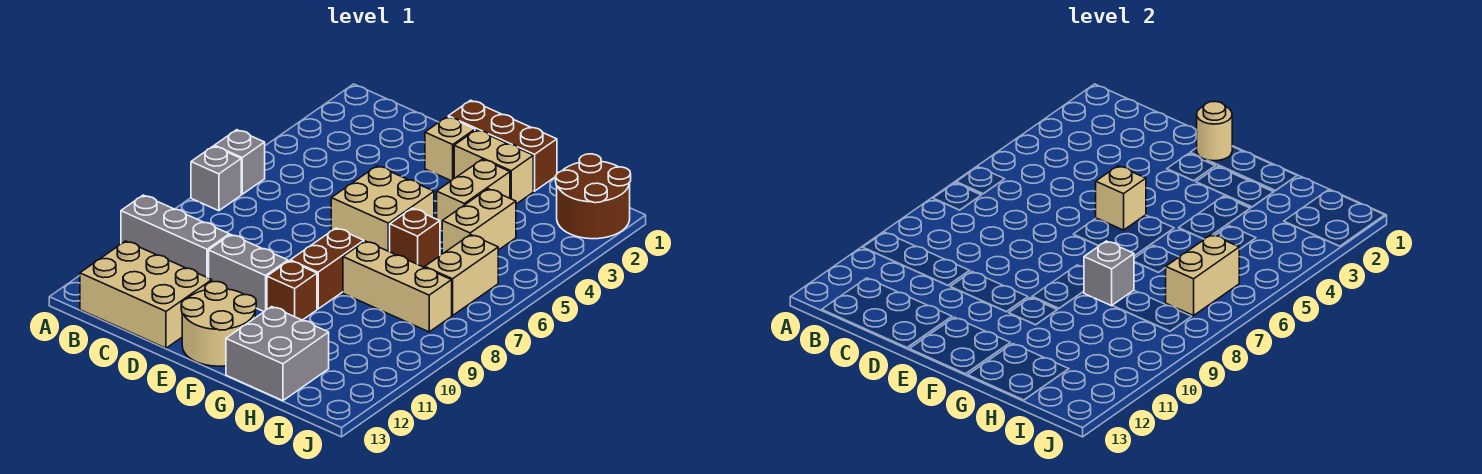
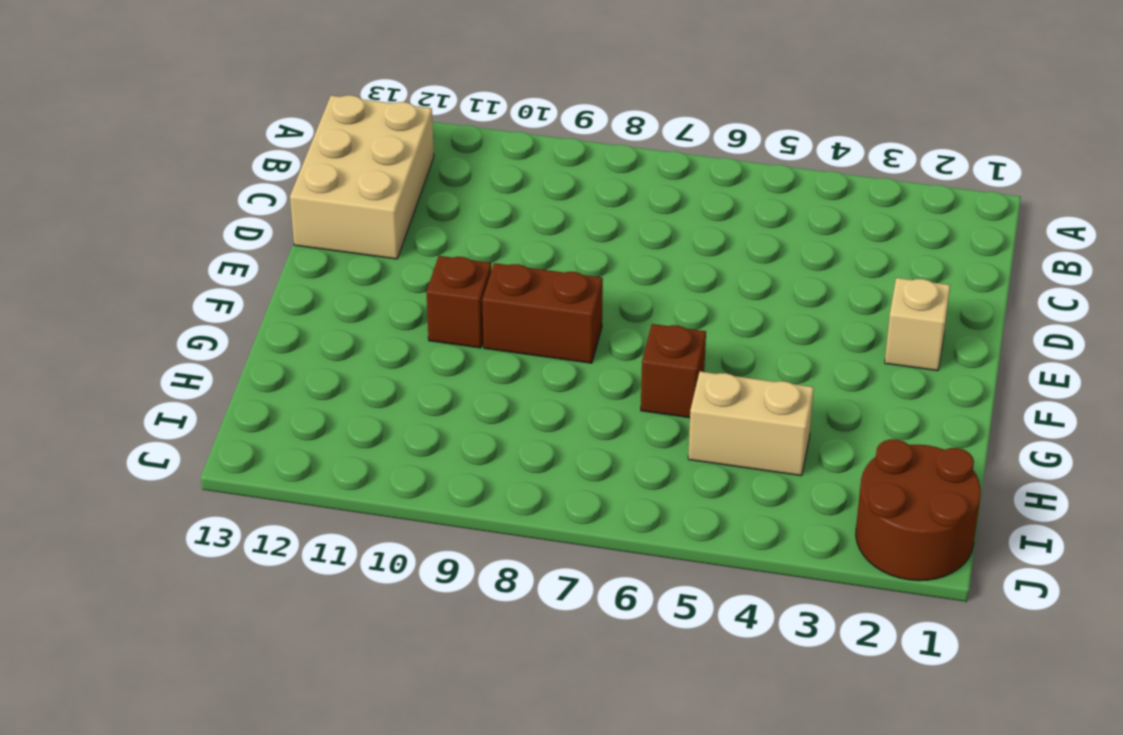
none -> grey 1x1 brick [214,130,265,194]
none -> grey 1x1 brick [191,146,241,211]
none -> grey 1x3 brick [121,195,229,278]

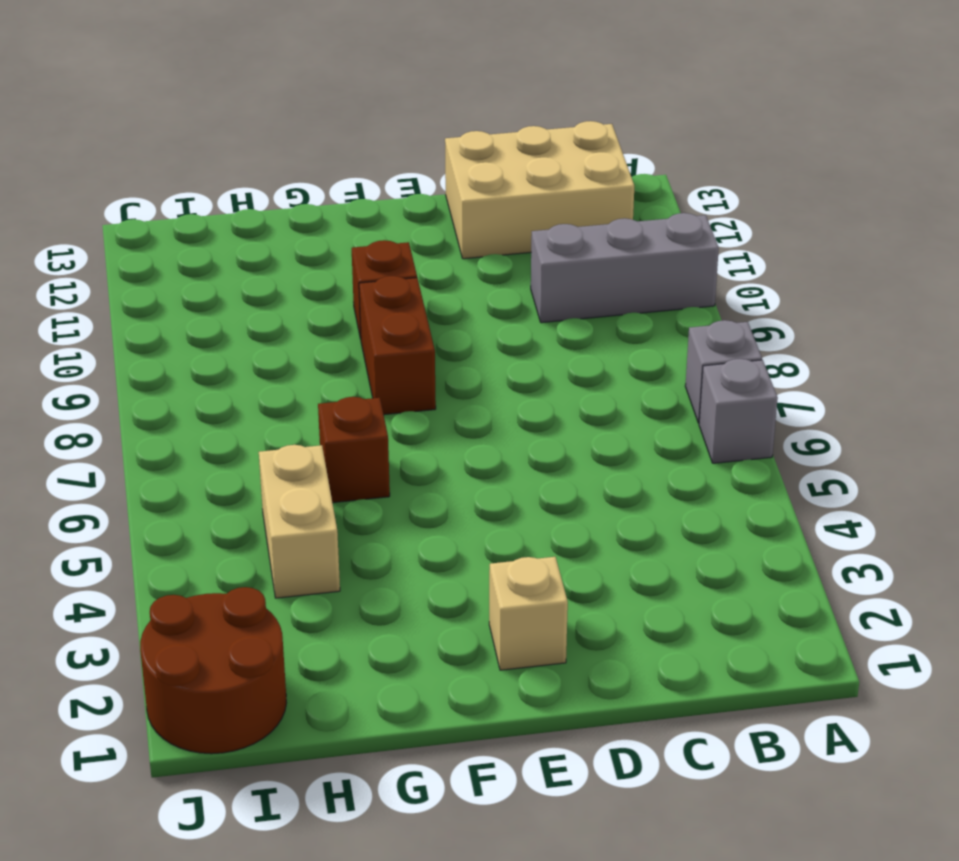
none -> grey 1x2 brick [209,235,288,311]
none -> brown 1x3 brick [448,100,557,191]
none -> tan 2x2 brick [331,166,434,252]

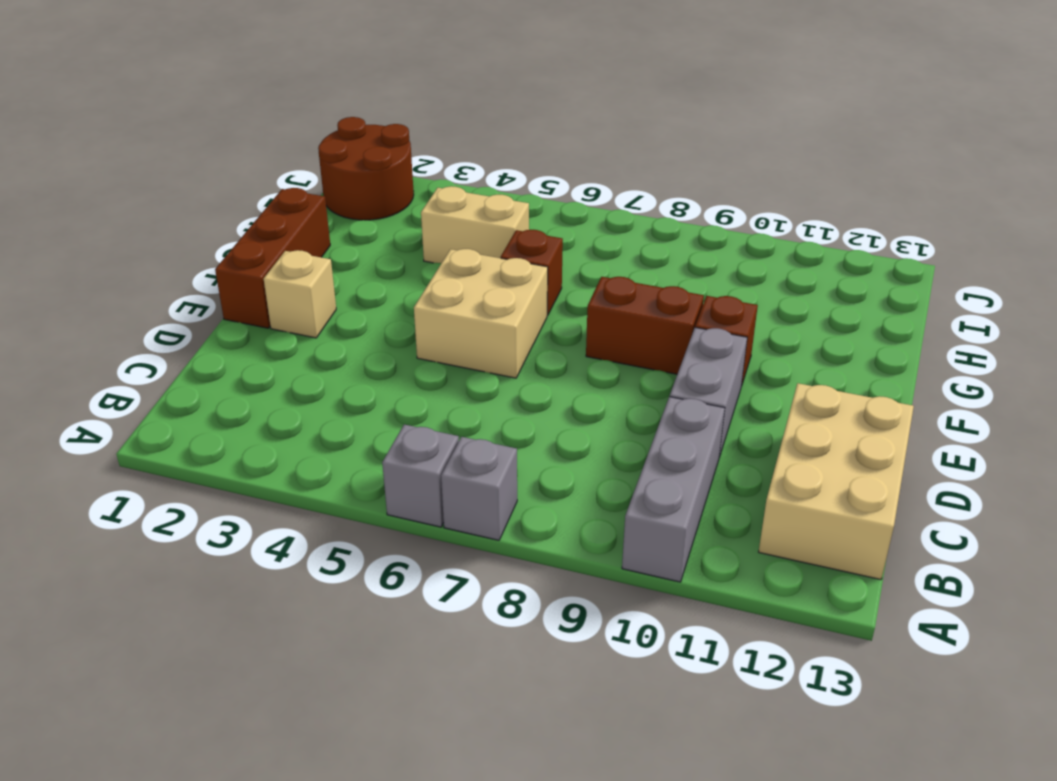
none -> tan 2x2 round brick [181,282,256,366]
none -> tan 1x2 brick [454,130,533,204]
none -> tan 1x2 brick [437,159,510,230]

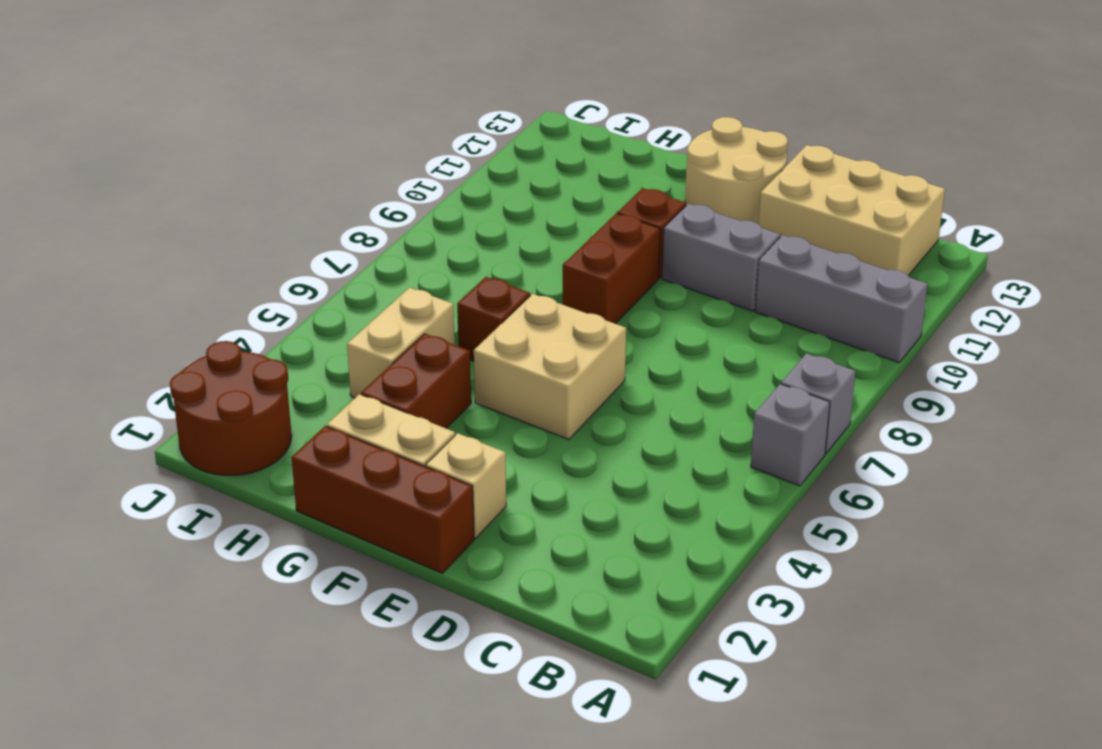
brown 1x2 brick [361,334,471,428] -> tan 1x2 brick [437,159,510,230]
none -> tan 1x3 brick [343,241,452,332]
none -> grey 2x2 brick [226,307,329,401]
none -> tan 1x2 brick [425,234,498,316]

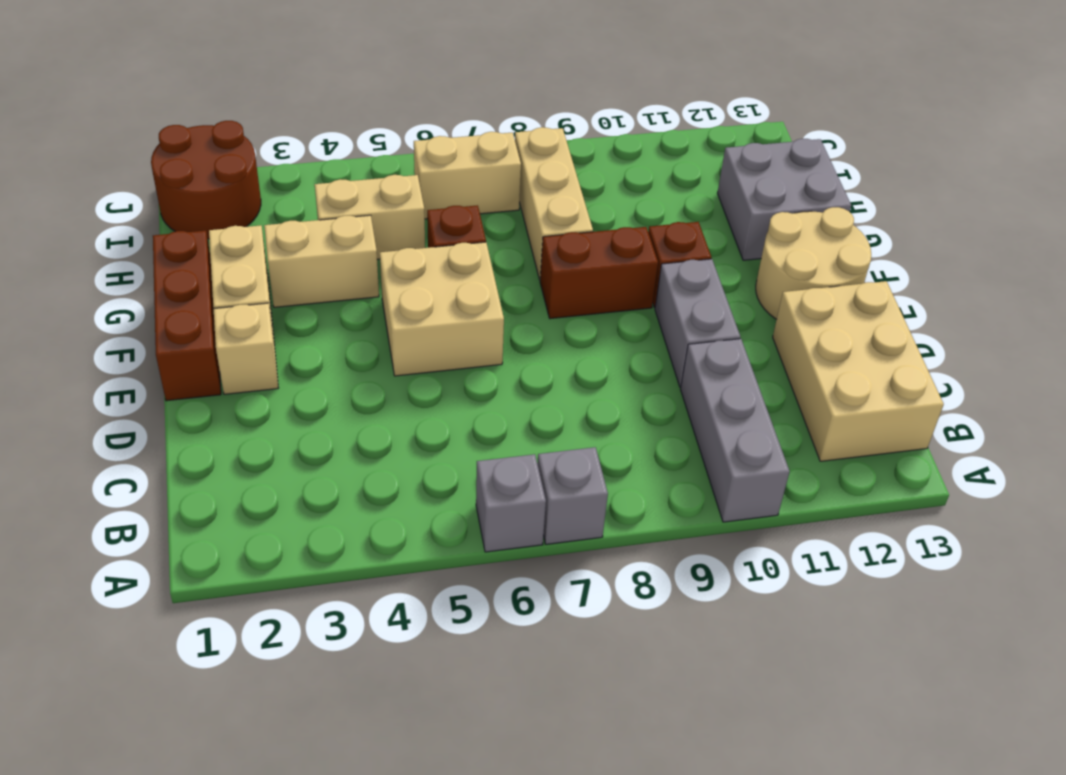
none -> tan 1x1 round brick [1197,102,1232,161]
none -> tan 1x1 brick [1096,166,1146,230]
none -> grey 1x1 brick [1084,241,1134,306]

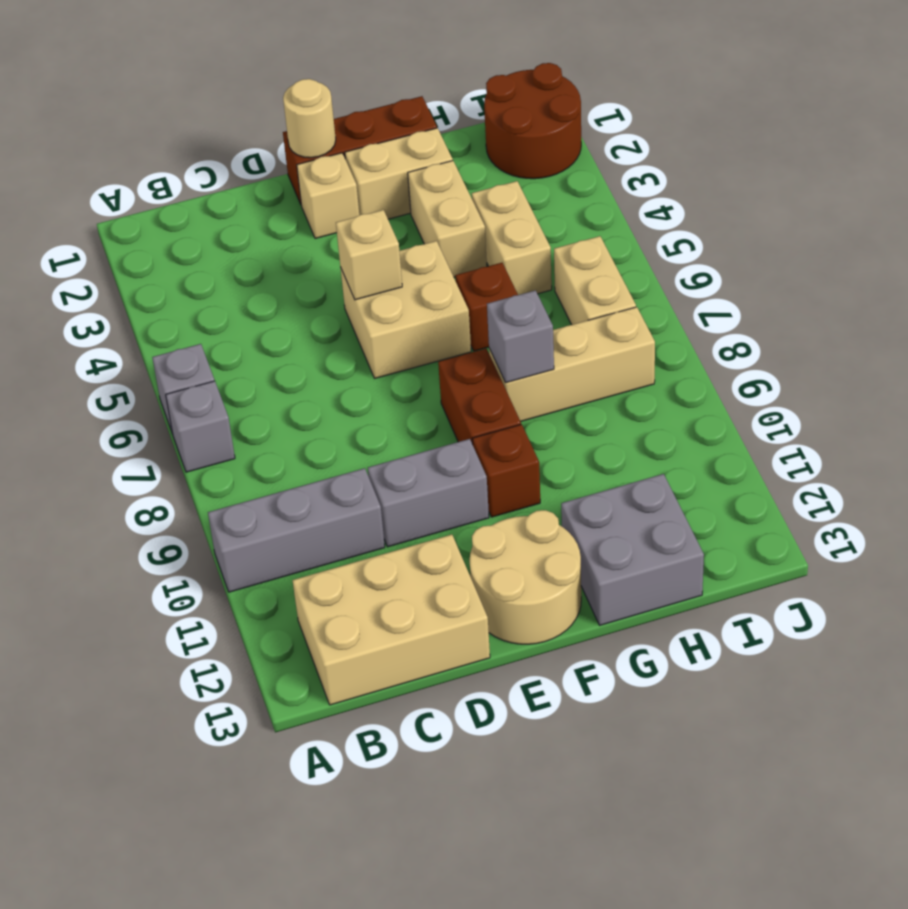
none -> tan 1x2 brick [1166,235,1239,316]

